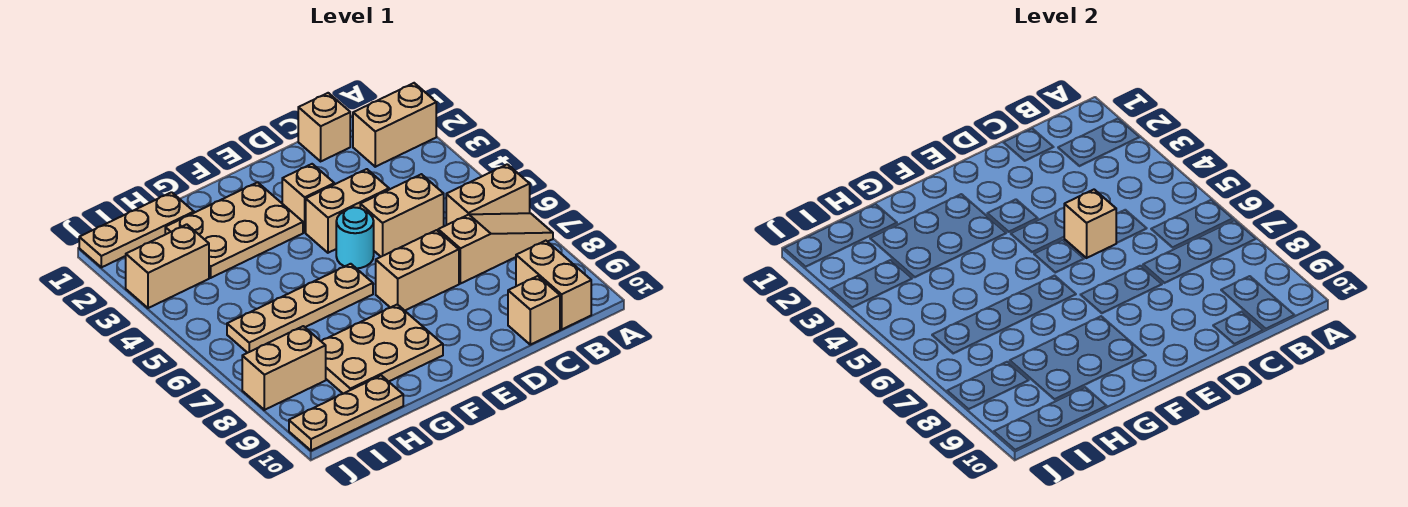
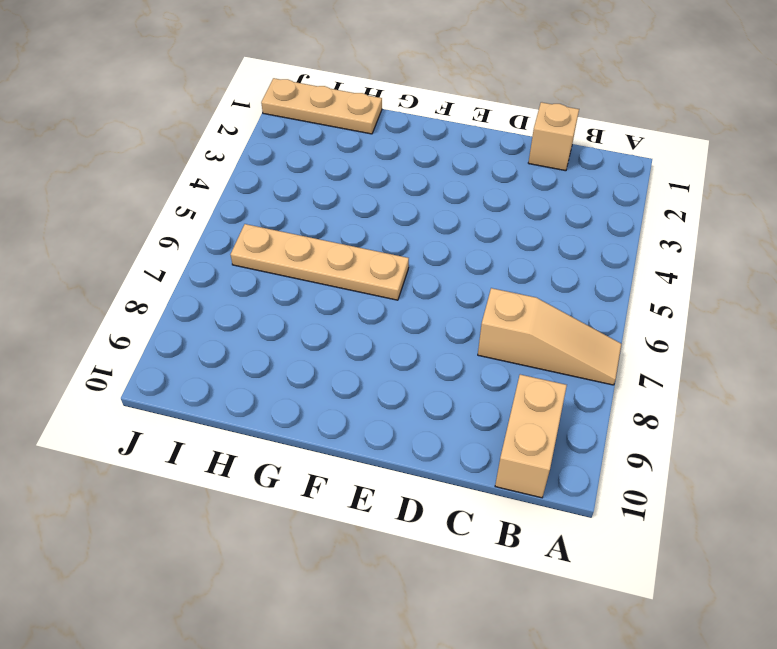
none -> tan 1x2 brick [353,83,436,167]
none -> tan 1x2 brick [446,164,530,225]
none -> tan 1x2 brick [360,174,444,257]

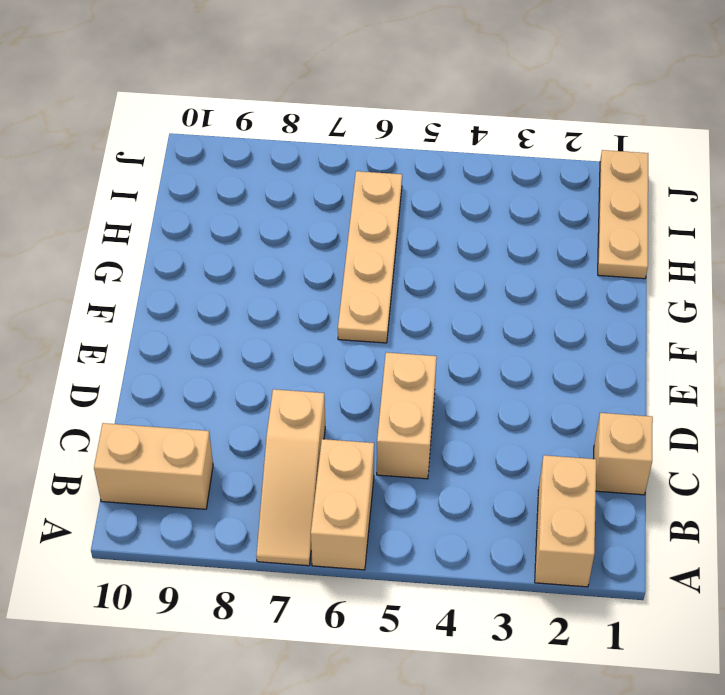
none -> tan 1x1 brick [508,276,560,345]
none -> tan 1x2 brick [306,169,389,253]
none -> tan 1x2 brick [376,230,459,311]

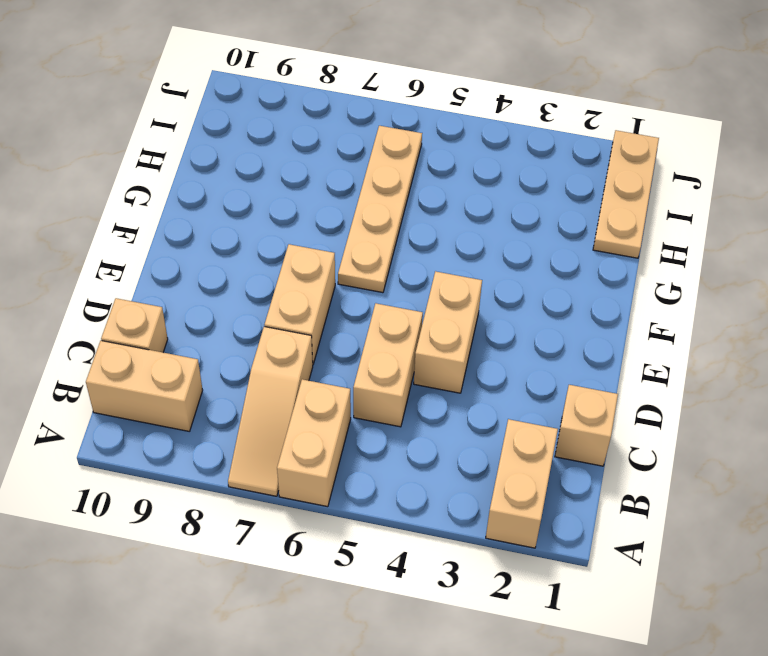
none -> tan 1x1 brick [282,164,334,232]
none -> cyan 1x1 round brick [336,207,374,268]
none -> tan 2x3 plate [165,182,303,278]

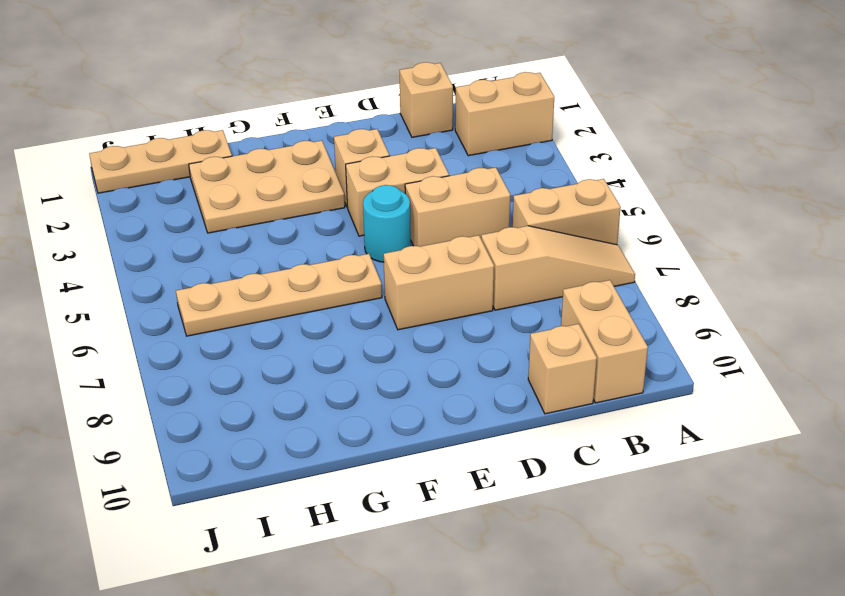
none -> tan 2x3 plate [321,304,443,394]
none -> tan 1x3 plate [289,375,403,451]
none -> tan 1x2 brick [126,224,209,308]

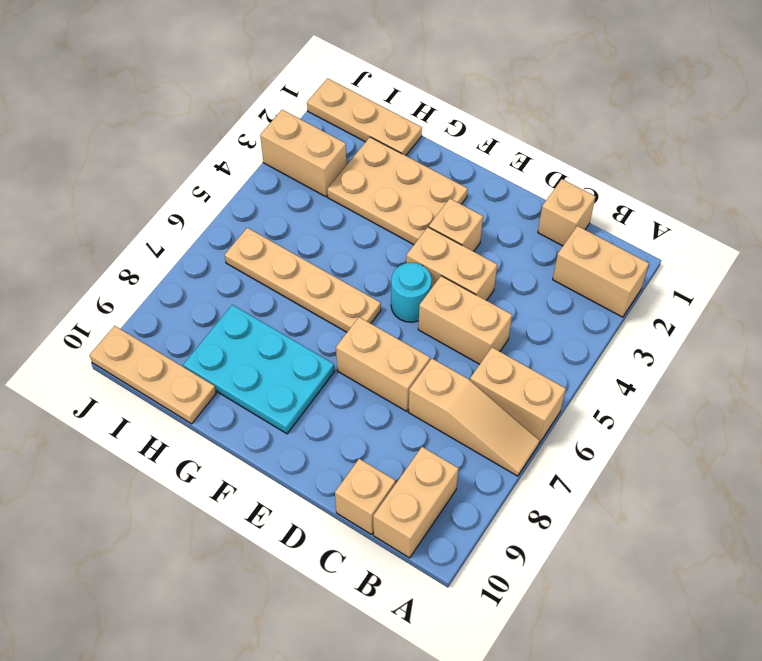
cyan 2x3 plate [183,305,335,434] -> tan 2x3 plate [321,304,443,394]
none -> tan 1x2 brick [242,326,326,410]
none -> tan 1x1 brick [1064,190,1116,258]

